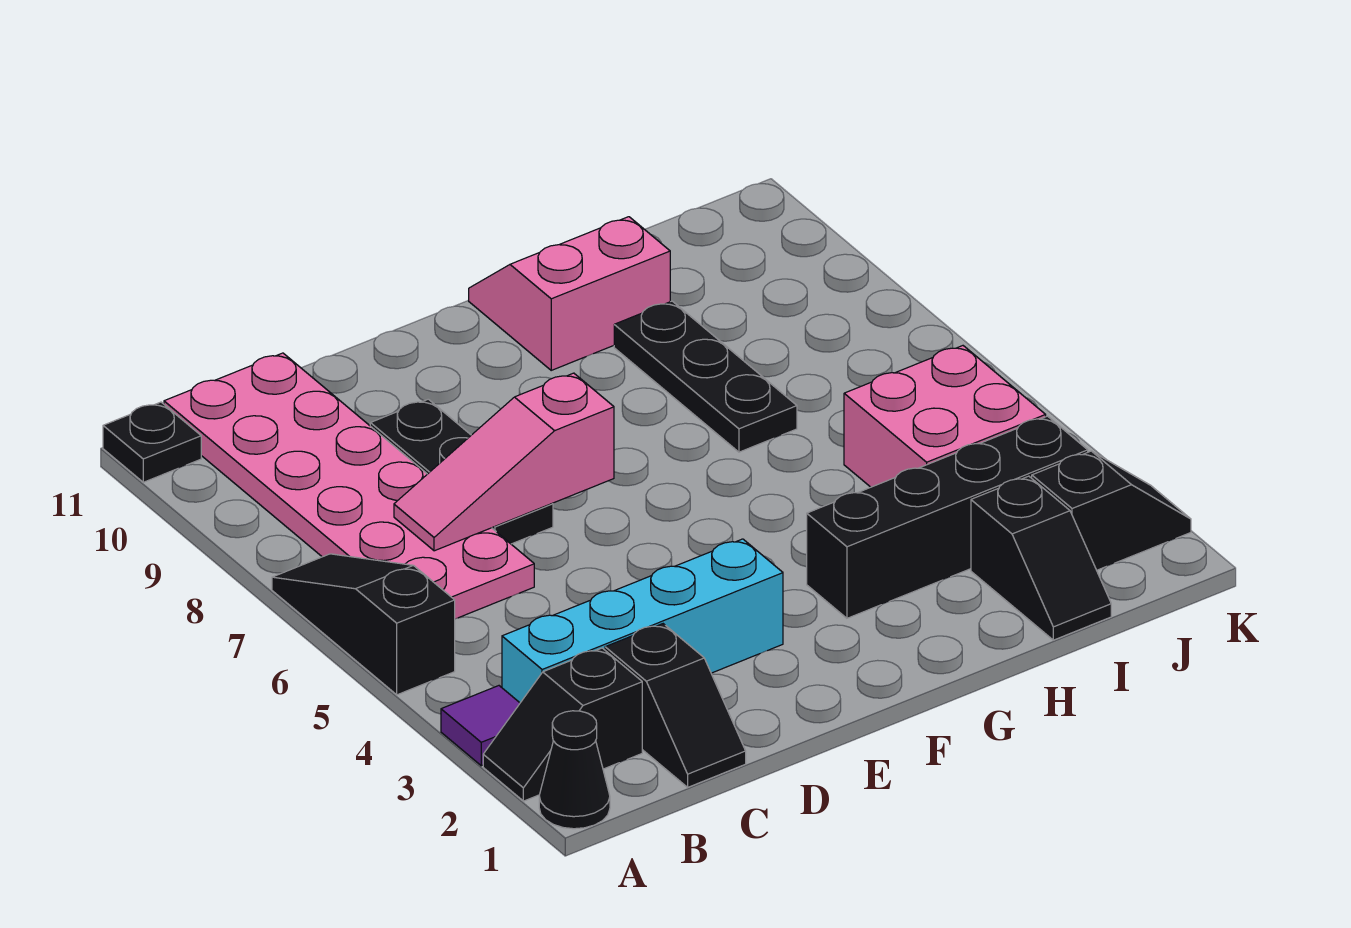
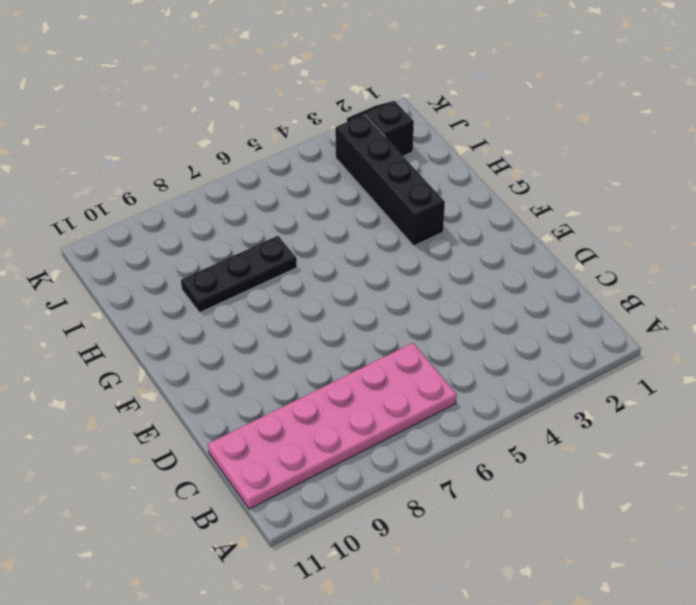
none -> black 1x1 cone [539,711,610,829]
none -> black 1x2 slope [483,648,642,801]
none -> purple 1x1 tile [441,686,520,766]

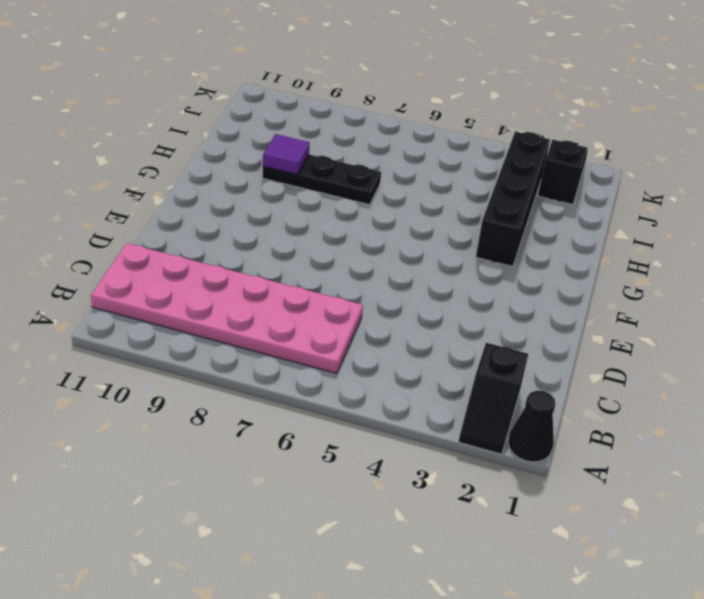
purple 1x1 tile [263,134,310,174] -> purple 1x1 tile moved to [441,686,520,766]
none -> black 1x3 slope [272,554,455,695]
none -> black 1x1 plate [103,402,201,482]
none -> cyan 1x4 brick [502,539,783,703]

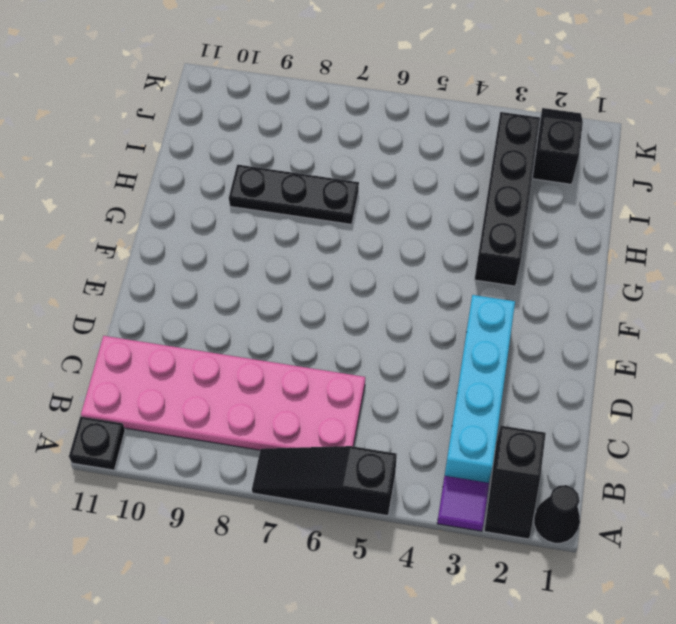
none -> black 1x2 slope [605,624,746,787]
none -> black 1x3 plate [370,399,553,544]
none -> pink 2x2 slope [469,217,670,370]

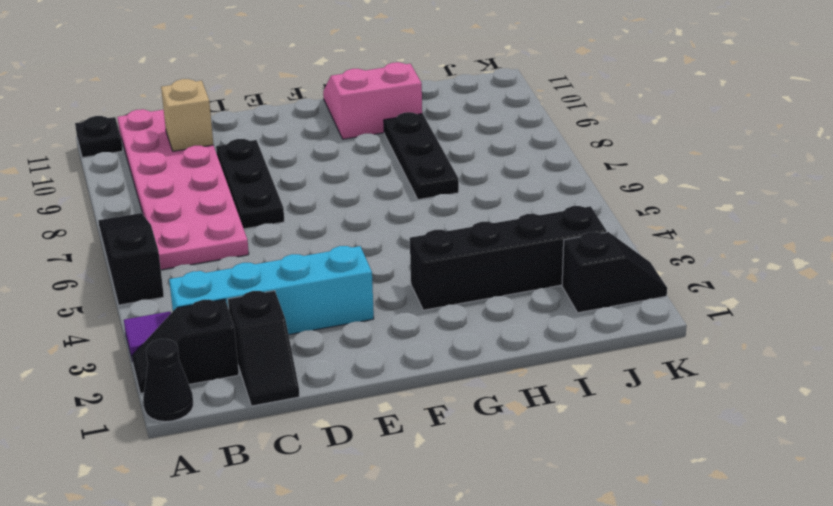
tan 1x1 brick [161,79,213,151] -> none
none -> black 1x2 slope [971,476,1111,640]
none -> pink 2x2 brick [844,346,1046,487]
none -> pink 1x3 slope [394,373,614,551]

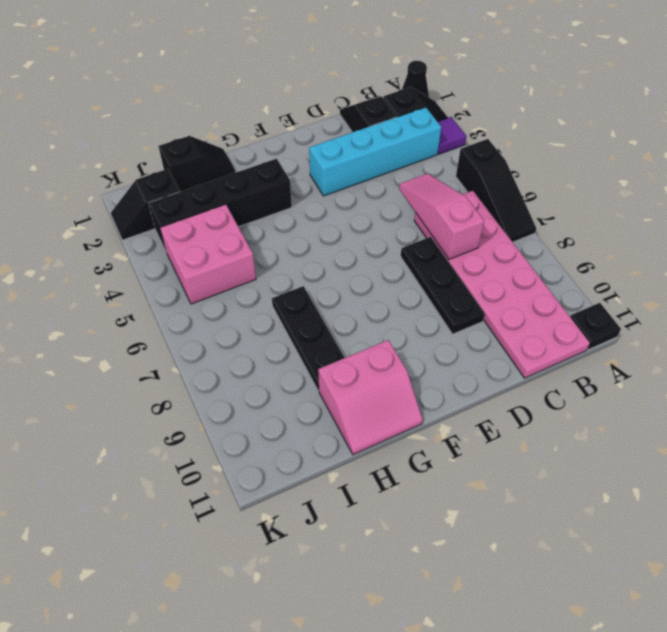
pink 1x3 slope [399,174,484,259] -> pink 1x3 slope turned to [394,373,614,551]
black 1x2 slope [159,136,235,192] -> black 1x2 slope turned to [971,476,1111,640]

